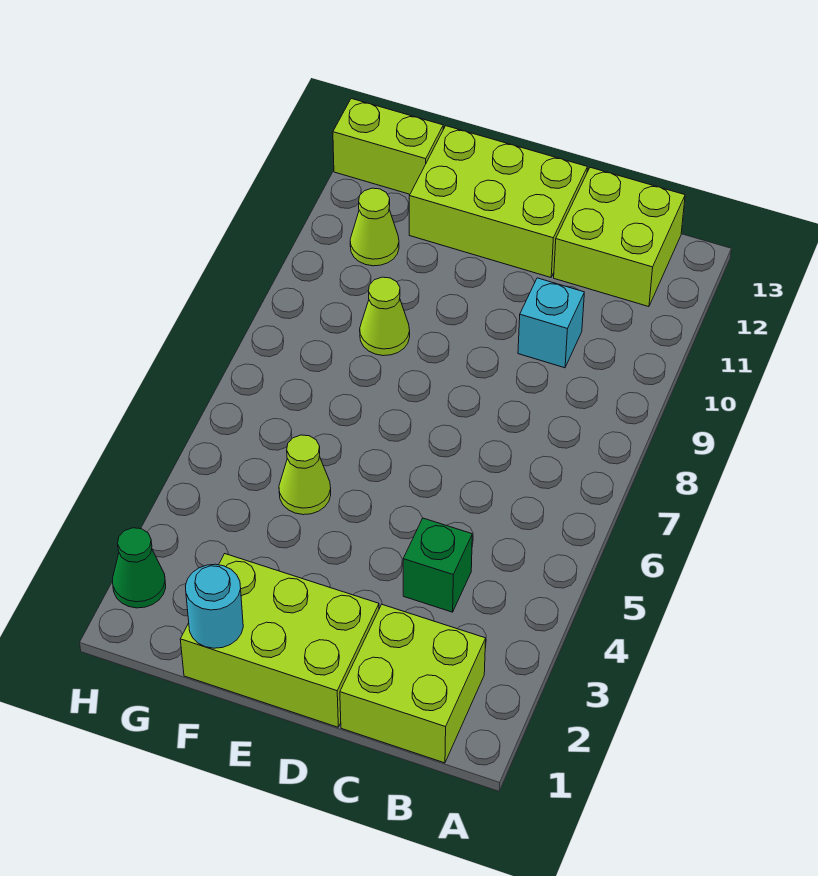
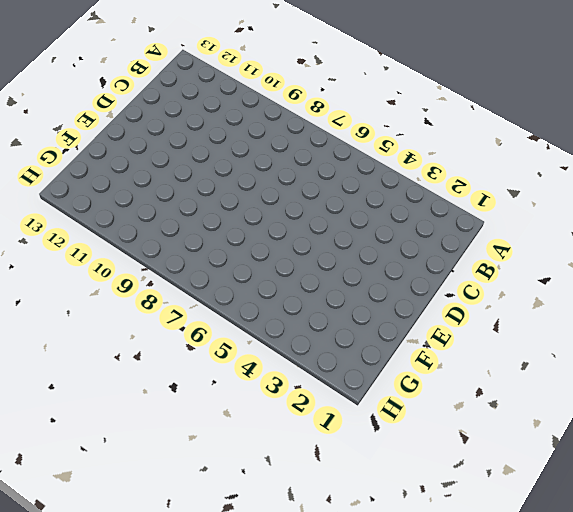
none -> lime 2x2 brick [340,604,486,763]
none -> lime 2x2 brick [554,167,685,307]
none -> green 1x1 brick [403,518,472,612]

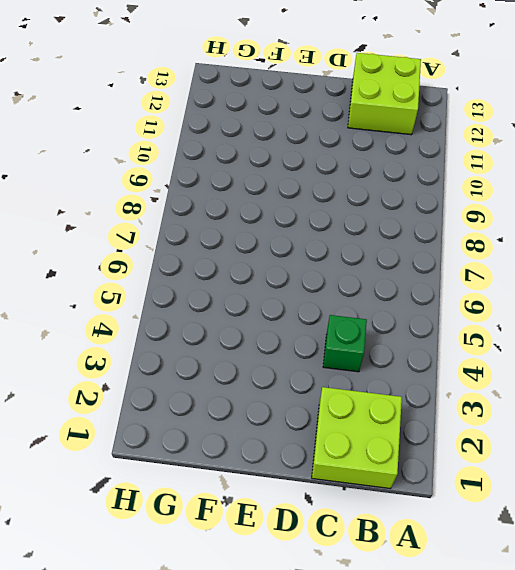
none -> cyan 1x1 brick [518,278,584,368]
none -> lime 2x3 brick [180,554,379,727]
none -> lime 2x3 brick [409,126,587,277]

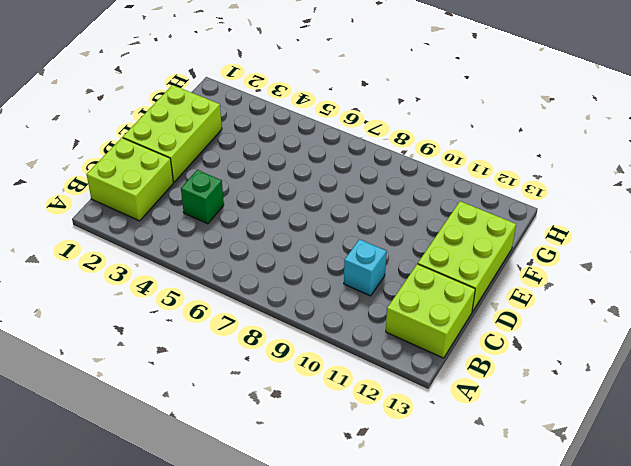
none -> lime 1x1 cone [279,435,331,515]
none -> lime 1x1 cone [360,277,410,356]
none -> lime 1x1 cone [350,188,399,266]

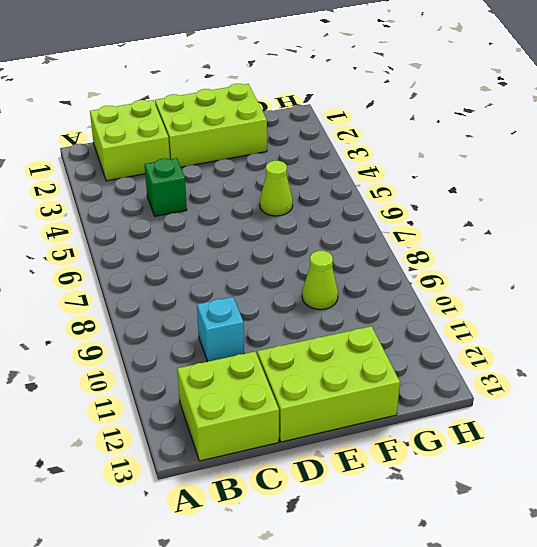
none -> lime 1x1 cone [350,188,399,266]
none -> lime 1x2 brick [333,99,443,194]
none -> green 1x1 cone [113,528,166,608]

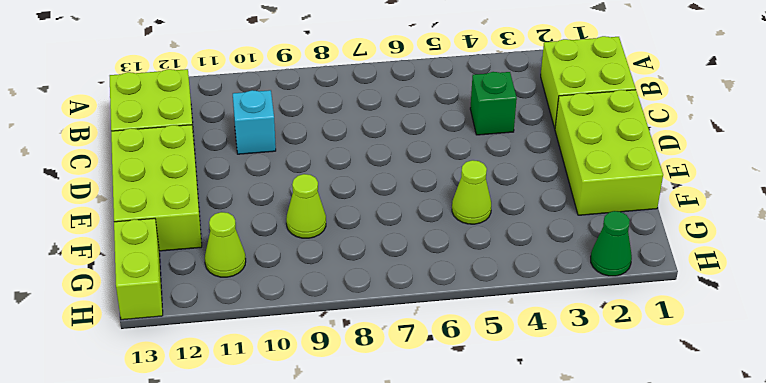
none -> cyan 1x1 round brick [185,564,243,648]

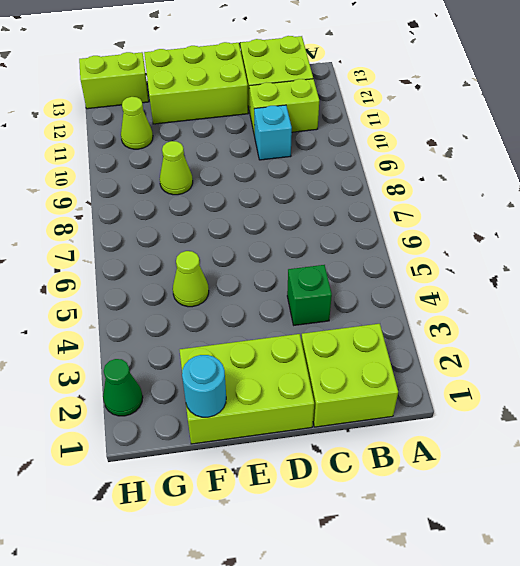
lime 1x2 brick [249,79,319,136] -> none

